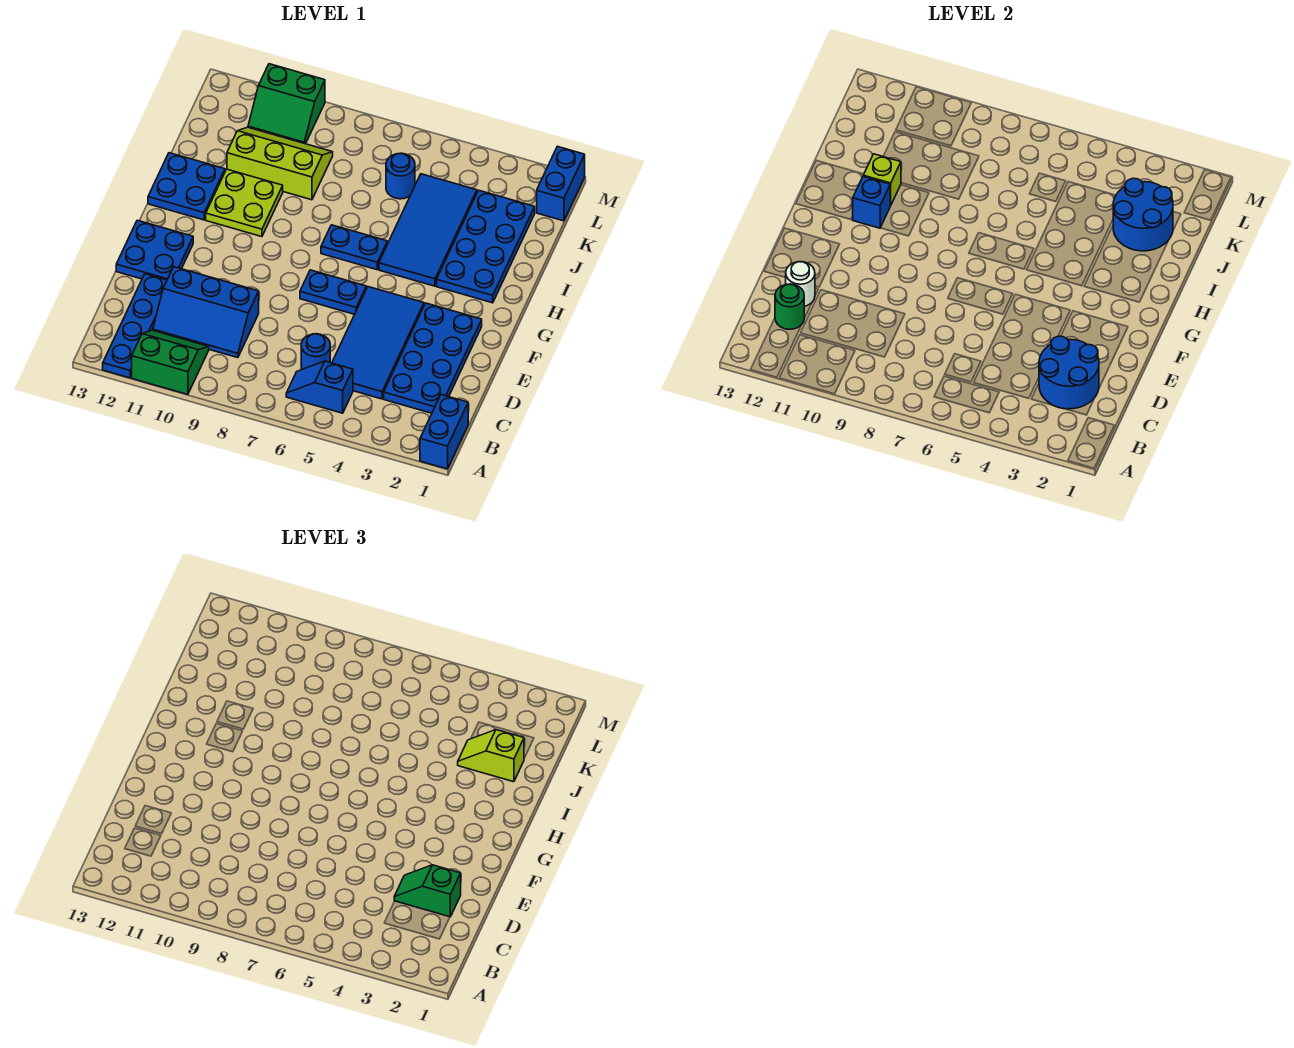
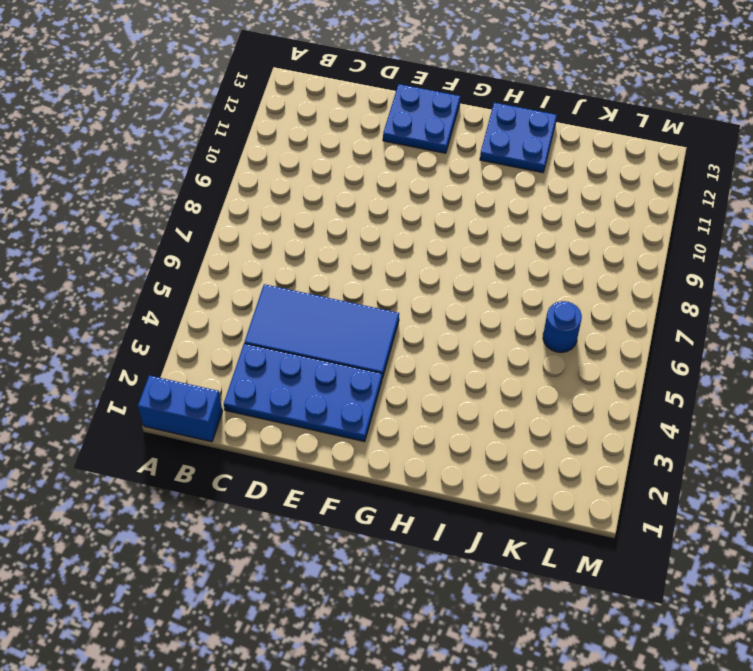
none -> green 2x2 slope [132,330,209,394]
none -> blue 1x4 plate [103,274,167,378]
none -> blue 1x2 slope [286,361,353,413]

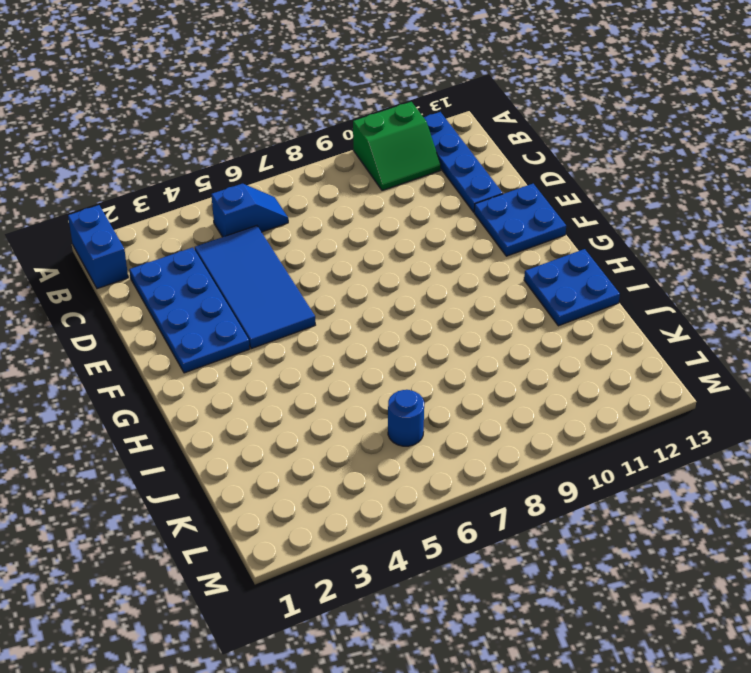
none -> blue 1x1 round brick [301,334,330,369]
none -> blue 2x3 slope [153,267,259,358]
none -> blue 1x2 plate [300,270,366,314]

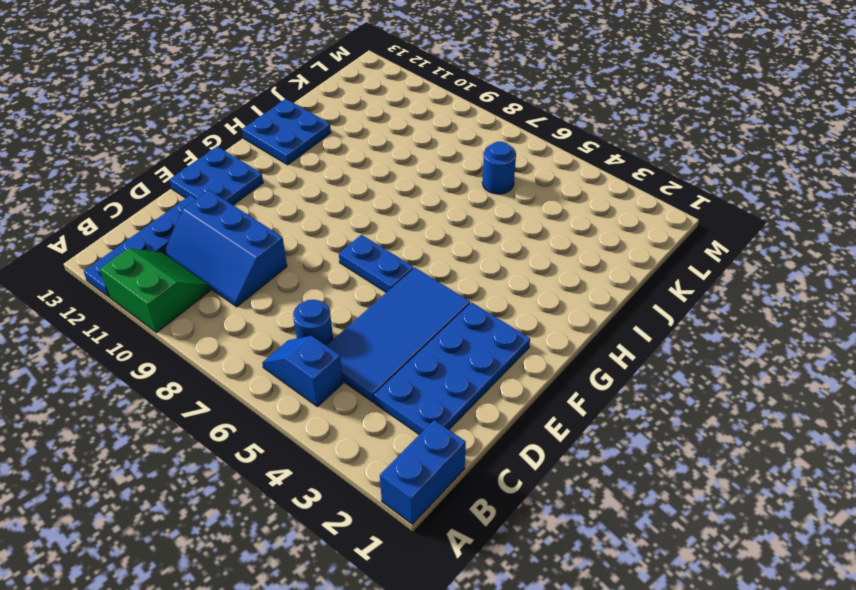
none -> blue 2x4 plate [437,190,535,303]
none -> blue 2x4 tile [379,174,477,286]
none -> blue 1x2 plate [321,225,388,270]

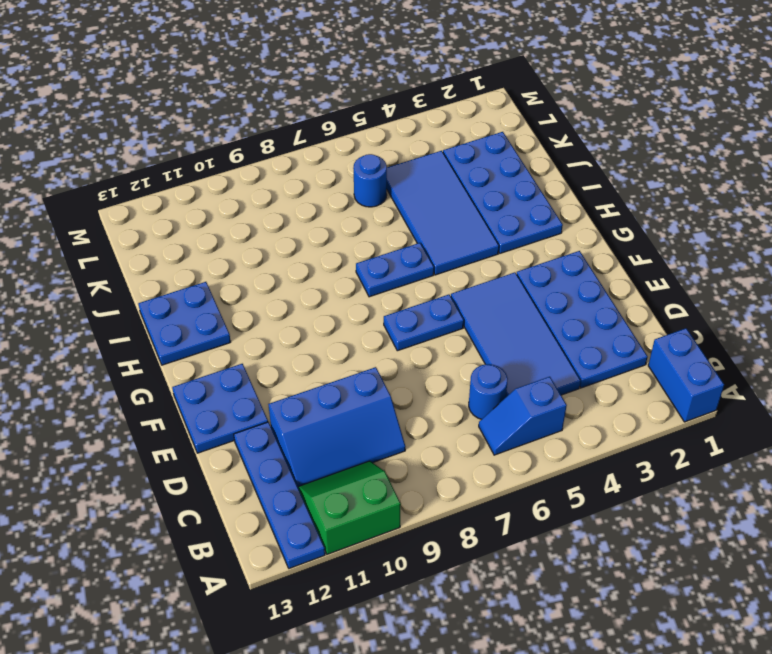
none -> lime 2x2 plate [206,169,283,237]
none -> lime 2x3 slope [227,127,333,200]
none -> blue 1x2 brick [537,146,585,221]

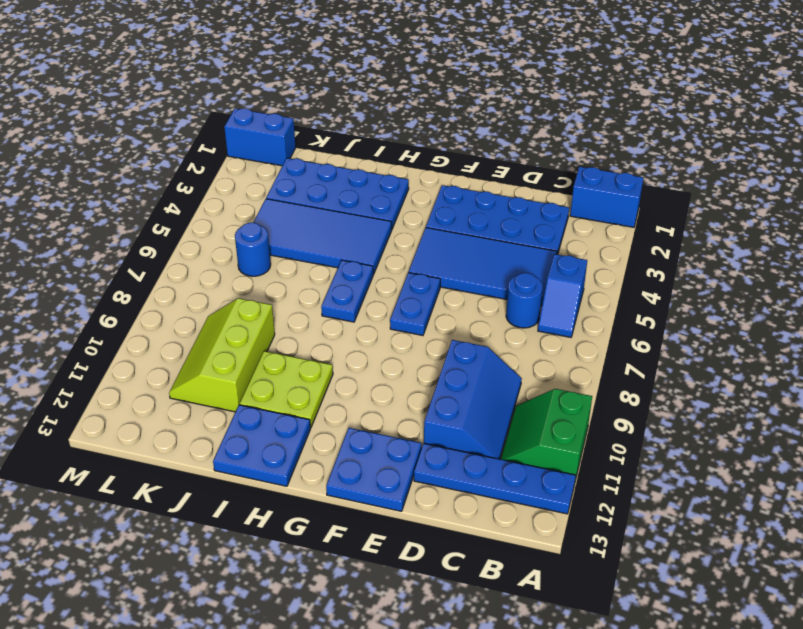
none -> green 2x2 slope [248,64,325,144]
none -> blue 2x2 round brick [1039,336,1099,409]
none -> green 1x1 round brick [775,284,805,329]

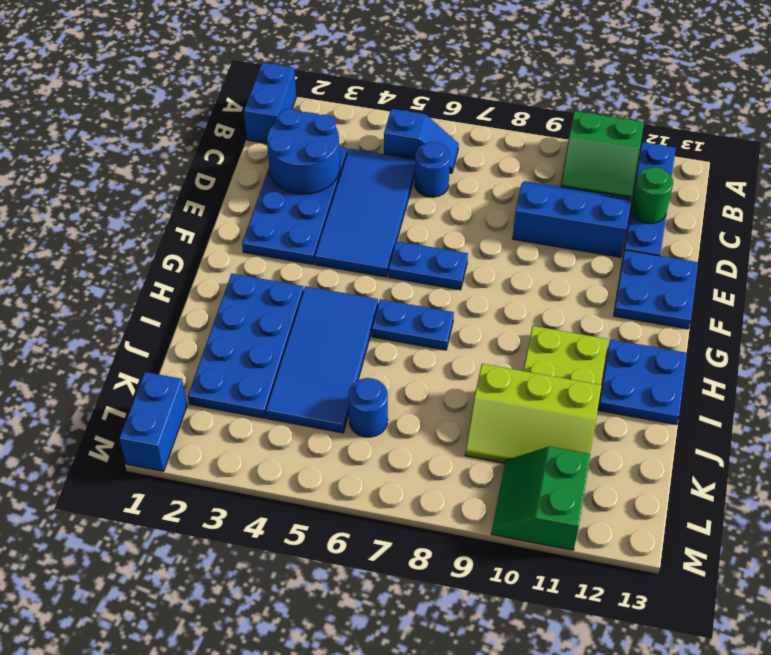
green 2x2 slope [491,446,590,550] -> green 2x2 slope turned to [248,64,325,144]
none -> white 1x1 round brick [785,262,815,306]
none -> blue 1x1 brick [853,177,891,228]
none -> lime 1x1 brick [863,154,901,205]

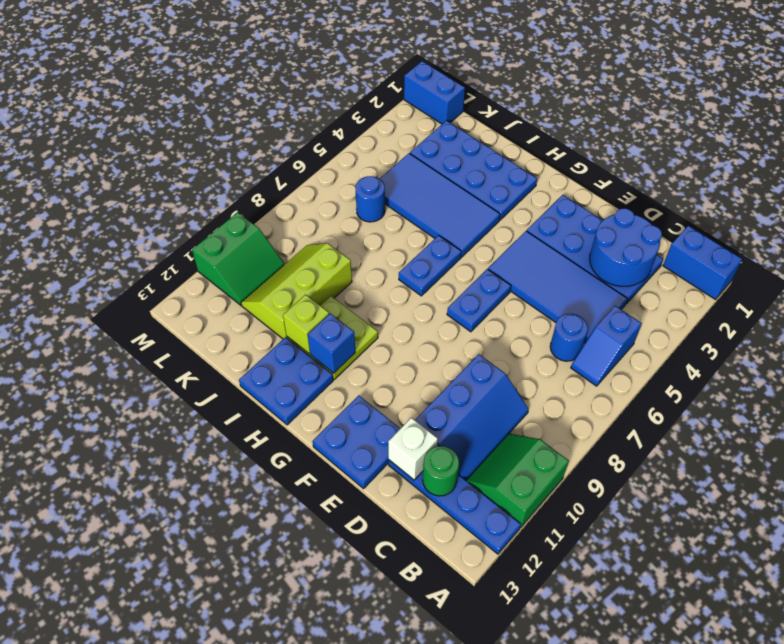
white 1x1 brick [388,418,438,480] -> white 1x1 round brick [785,262,815,306]
none -> blue 2x2 round brick [1113,178,1173,251]
none -> green 1x2 slope [394,865,461,917]
none -> lime 1x2 slope [458,730,524,782]

